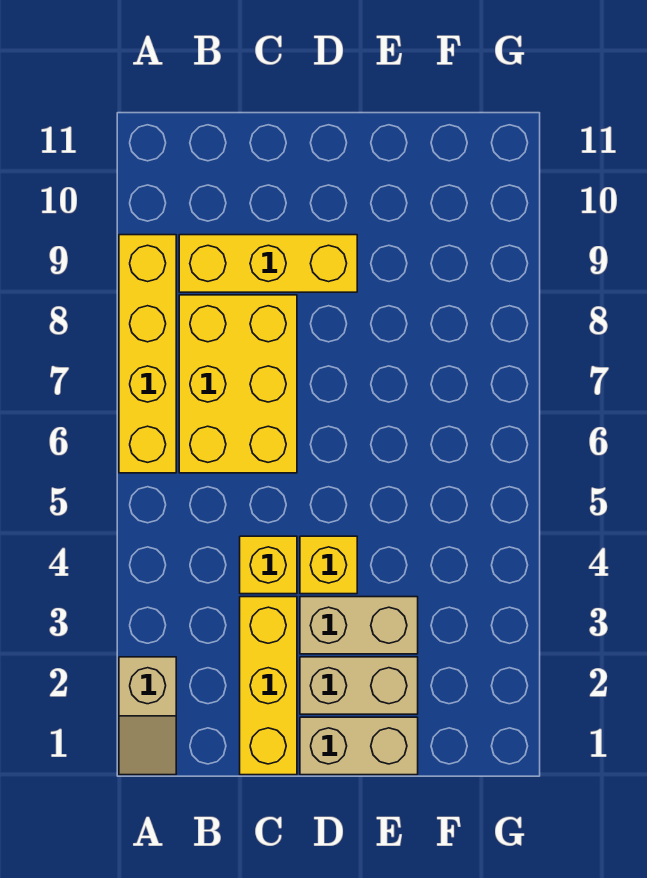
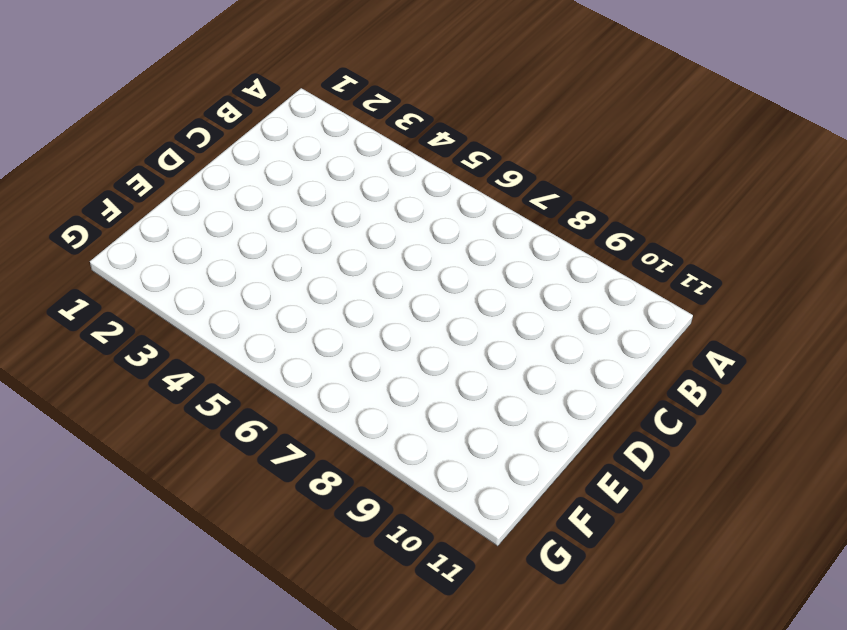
none -> tan 1x2 slope [119,657,176,775]
none -> yellow 1x4 brick [119,235,176,473]

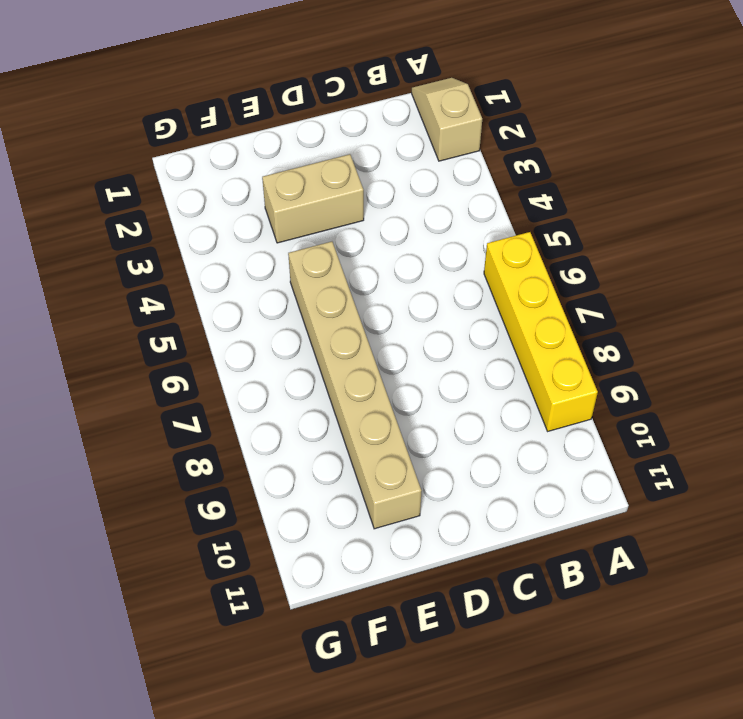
tan 1x6 brick [288,242,421,529] -> none
none -> yellow 2x3 brick [179,295,297,473]
none -> yellow 1x3 brick [179,235,357,292]

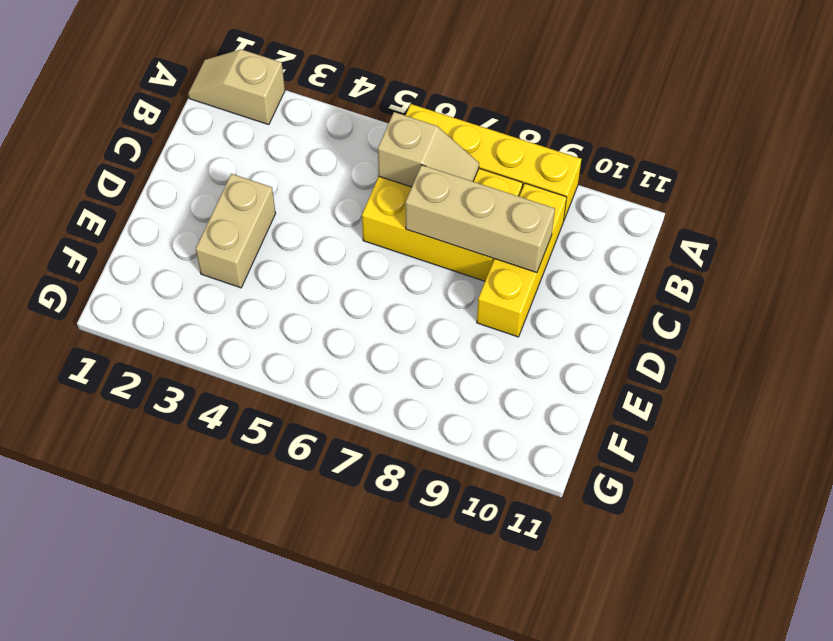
tan 1x2 slope [378,112,479,187] -> none
tan 1x3 brick [405,165,555,273] -> none
none -> yellow 1x3 brick [240,597,297,775]
none -> yellow 1x1 brick [240,536,297,594]

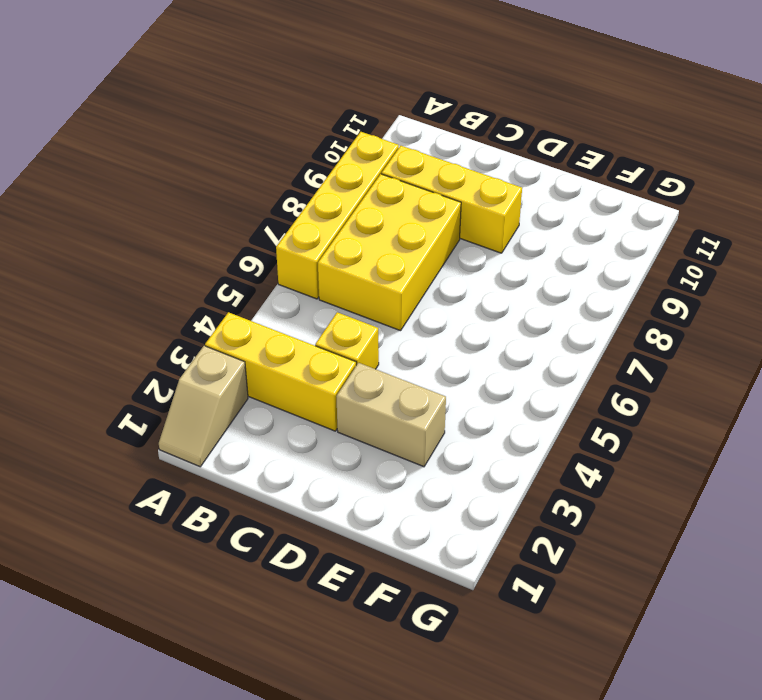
yellow 1x3 brick [205,312,356,431] -> yellow 1x3 brick turned to [240,597,297,775]
none -> tan 1x2 brick [300,717,418,775]
none -> tan 1x2 brick [300,657,418,714]

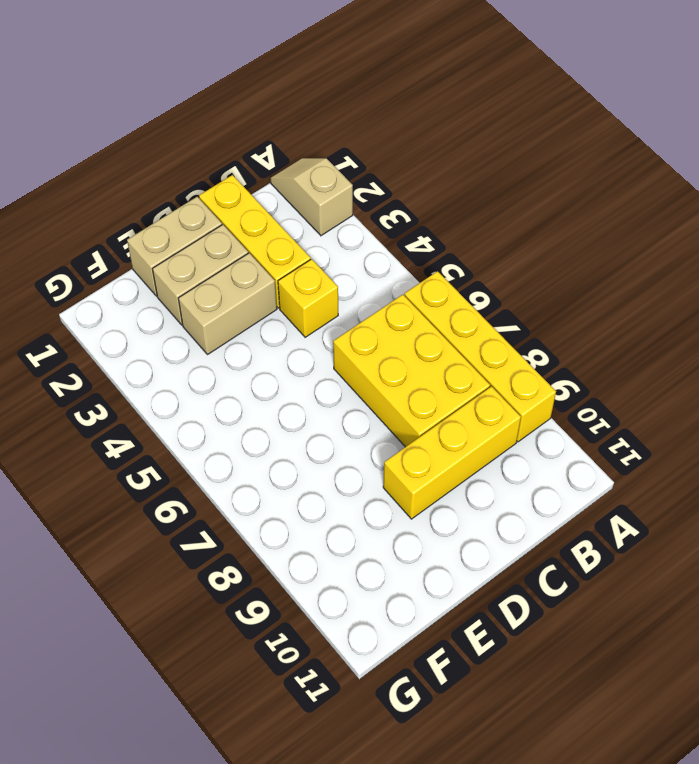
none -> yellow 1x1 brick [300,536,357,594]

